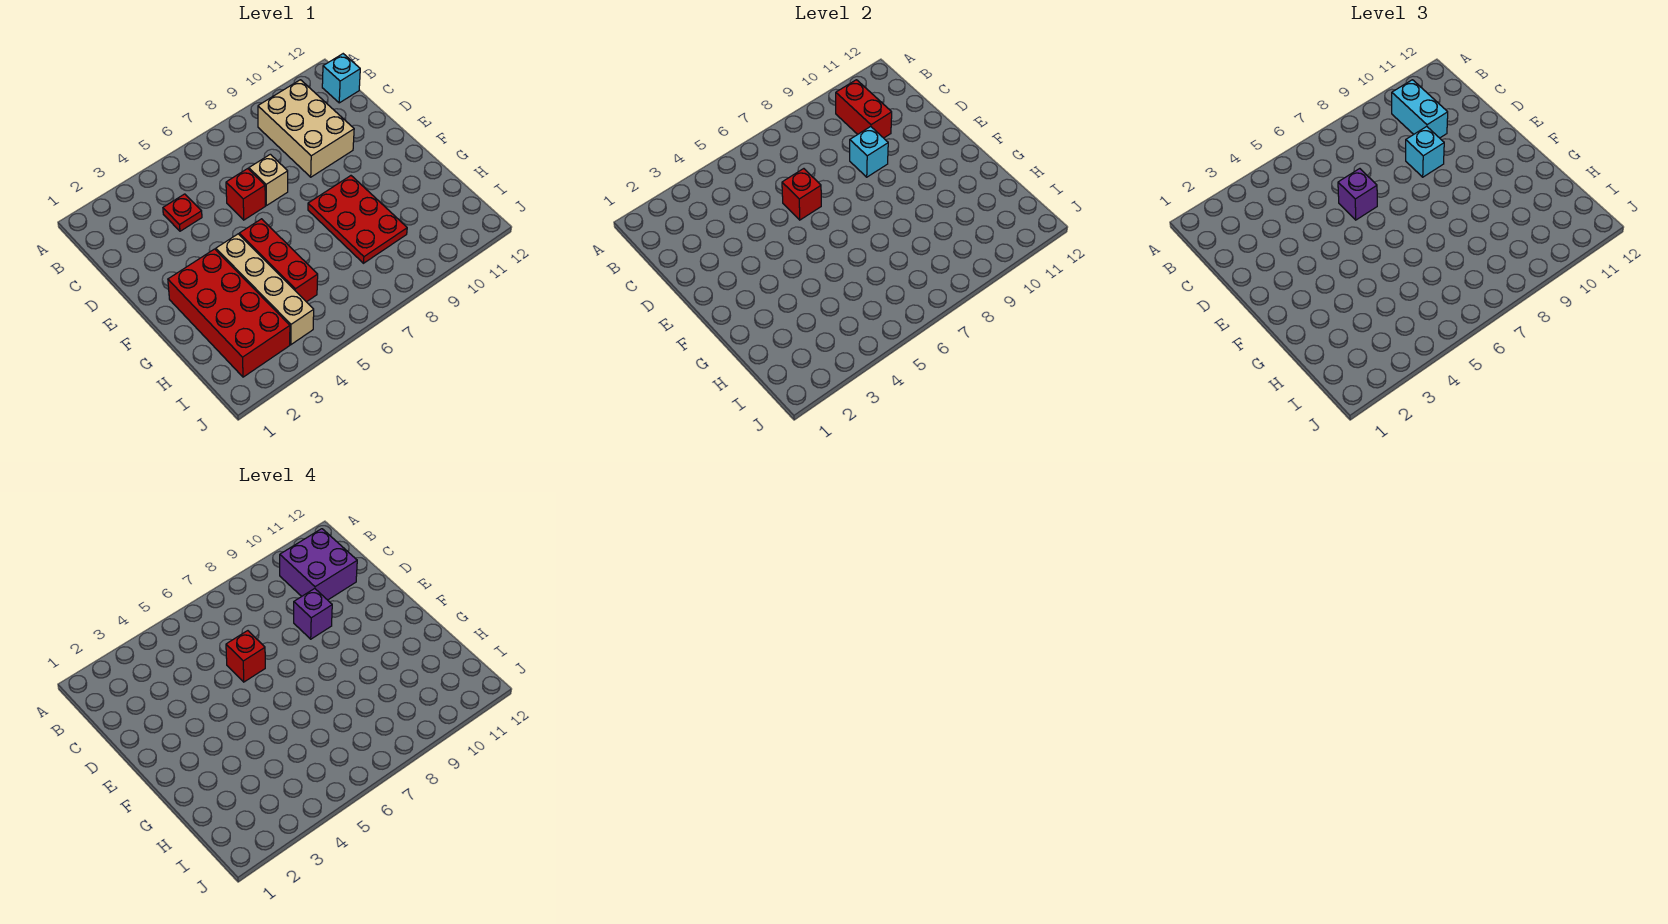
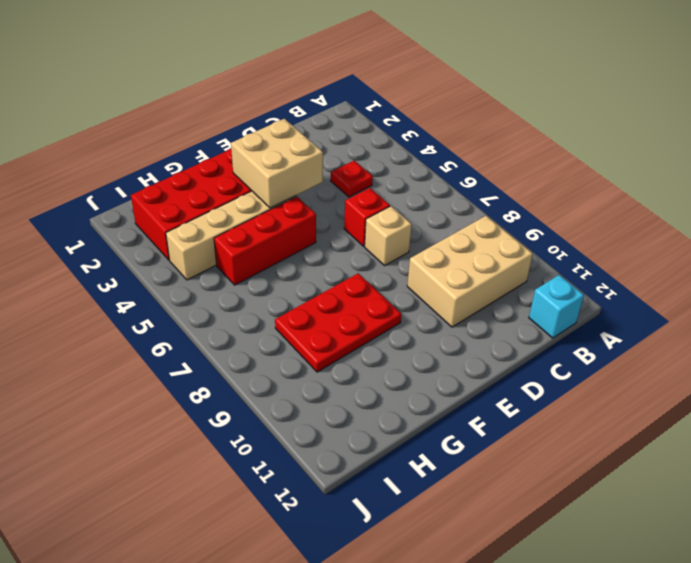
tan 2x2 brick [231,119,323,208] -> none
none -> red 1x2 brick [836,80,892,138]
none -> red 1x1 brick [782,169,821,220]
none -> cyan 1x1 brick [850,127,888,177]

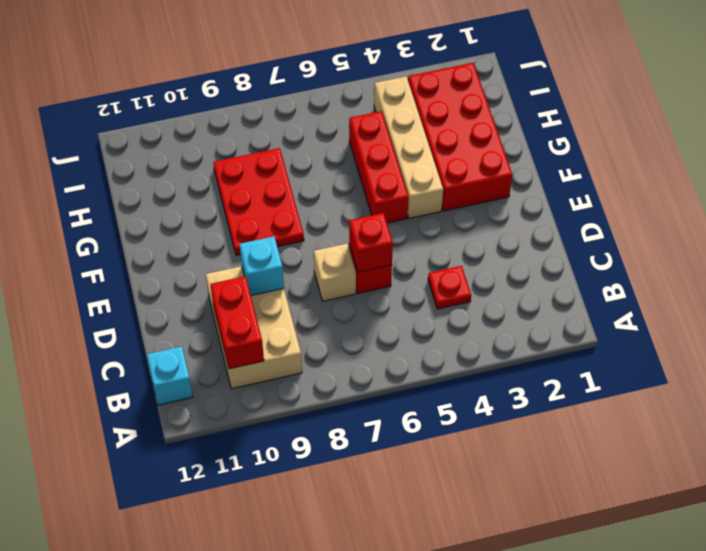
none -> cyan 1x2 brick [1392,80,1448,138]
none -> purple 1x1 brick [1338,169,1377,220]
none -> cyan 1x1 brick [1406,127,1444,177]

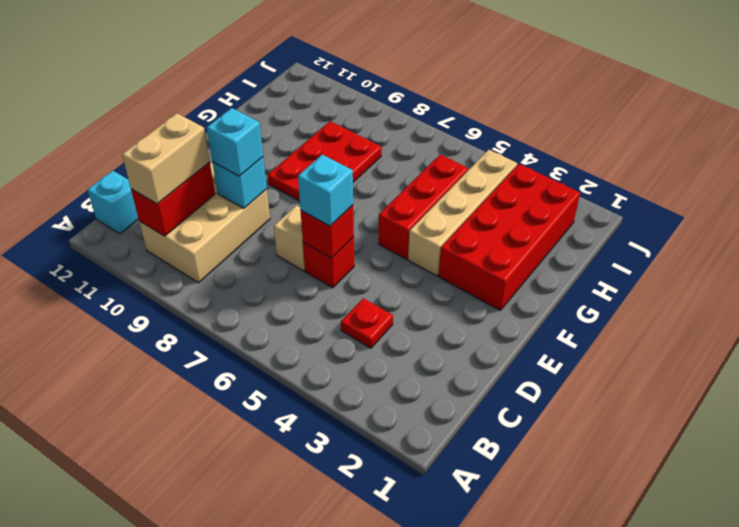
tan 1x2 brick [122,113,210,204] -> cyan 1x2 brick [1392,80,1448,138]
cyan 1x1 brick [298,155,353,226] -> purple 1x1 brick [1338,169,1377,220]
none -> purple 2x2 brick [280,529,357,600]
none -> red 1x1 brick [226,631,265,682]
none -> purple 1x1 brick [294,589,332,639]

